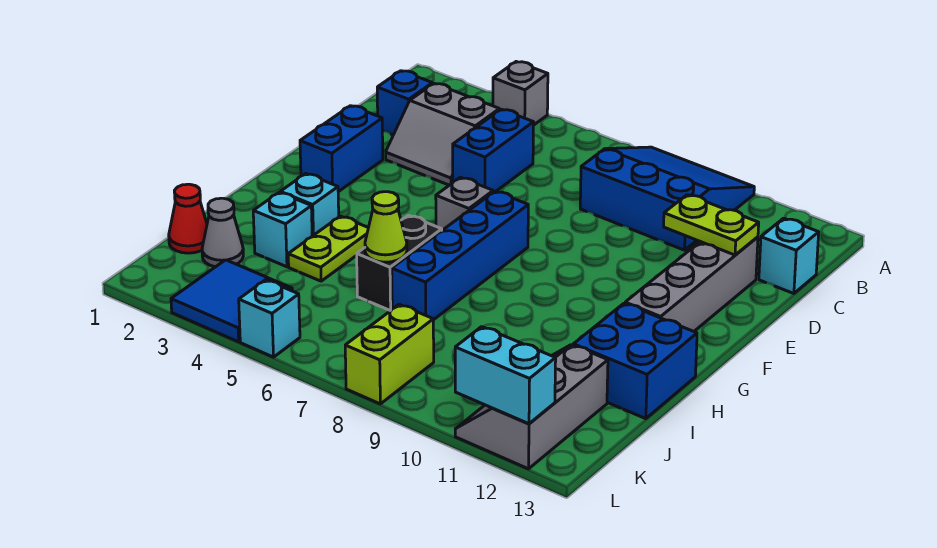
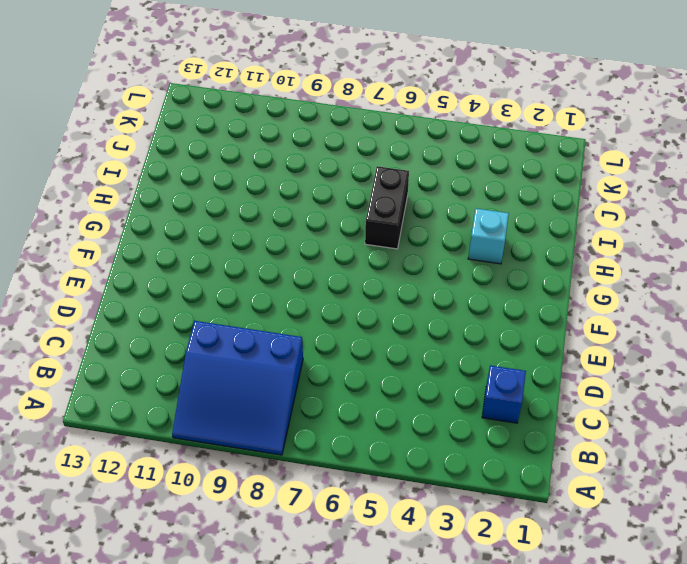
none -> grey 1x1 brick [493,62,548,125]
none -> grey 2x2 slope [386,83,499,185]
none -> blue 1x2 brick [453,109,534,192]

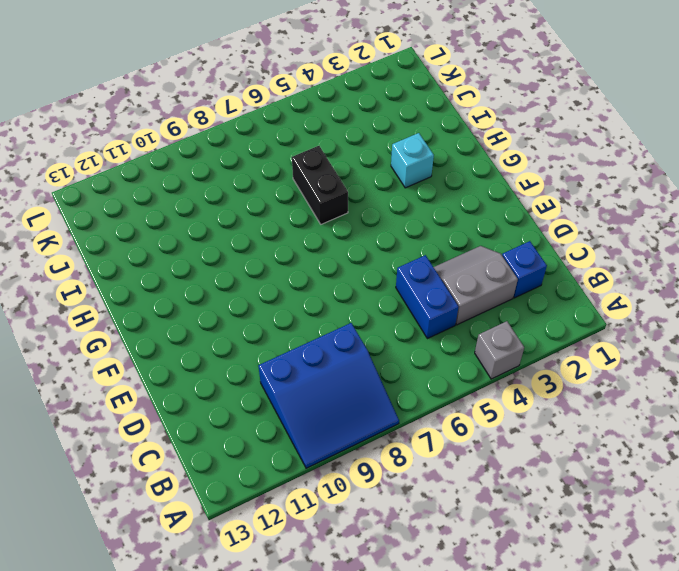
none -> cyan 1x1 brick [759,218,819,294]
none -> grey 1x4 brick [625,237,758,331]
none -> blue 1x2 brick [300,106,383,192]

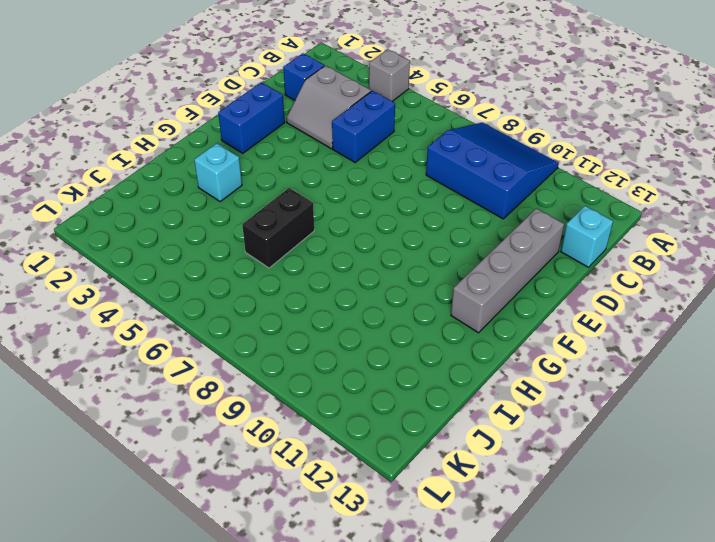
none -> grey 1x1 brick [436,177,493,230]
none -> blue 1x4 brick [392,191,528,320]
none -> lime 1x2 plate [288,216,368,281]

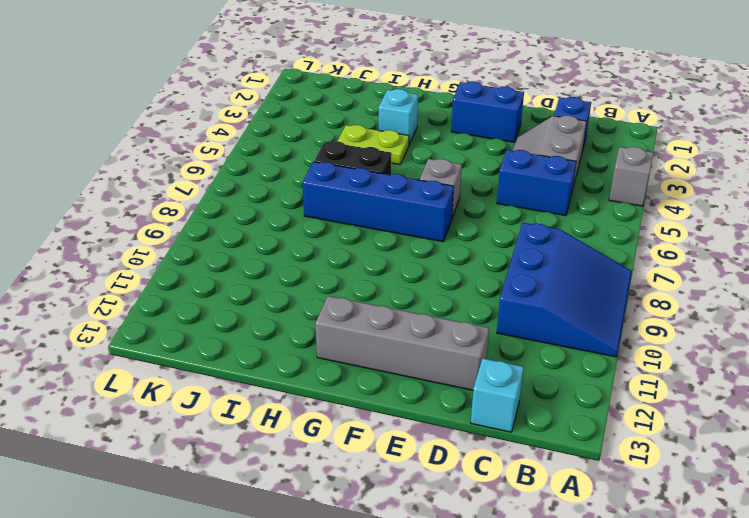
none -> blue 2x2 brick [573,303,697,419]
none -> cyan 1x1 brick [253,192,312,267]
none -> red 1x1 cone [169,184,207,253]

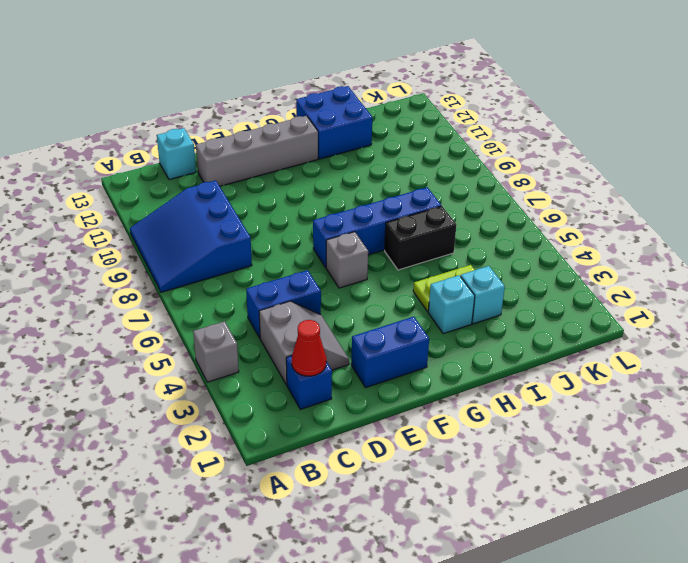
red 1x1 cone [292,320,326,376] -> red 1x1 cone moved to [169,184,207,253]
none -> grey 1x1 cone [202,198,243,267]
none -> grey 2x3 slope [455,345,608,469]
none -> blue 2x2 tile [171,260,292,342]

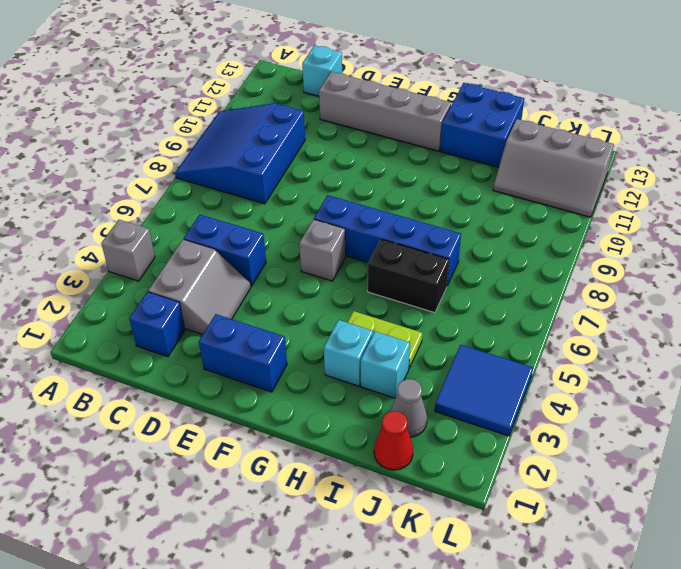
none -> lime 1x2 brick [345,304,434,404]
none -> cyan 1x1 brick [239,280,300,357]
none -> lime 1x2 plate [664,195,759,255]

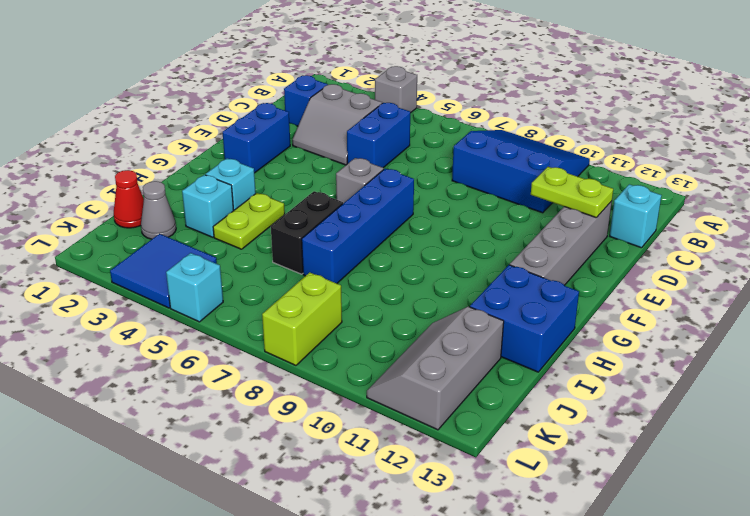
none -> lime 1x1 cone [365,192,407,262]
none -> cyan 1x2 brick [455,327,556,424]

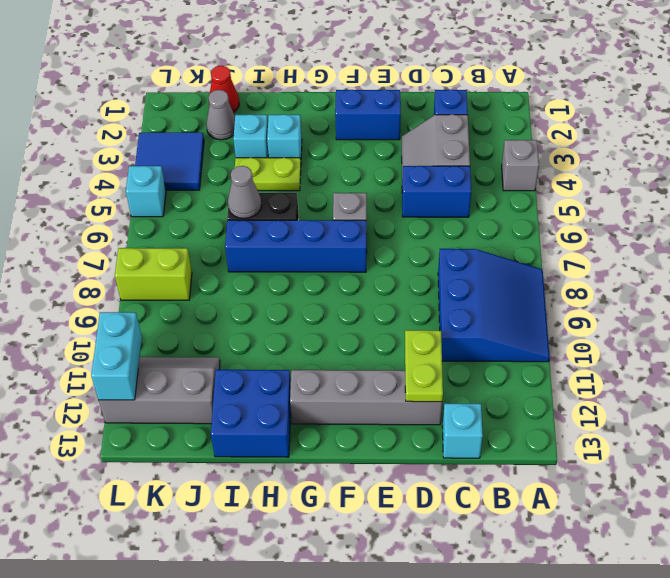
grey 1x1 cone [228,166,261,219] -> lime 1x1 cone [365,192,407,262]

